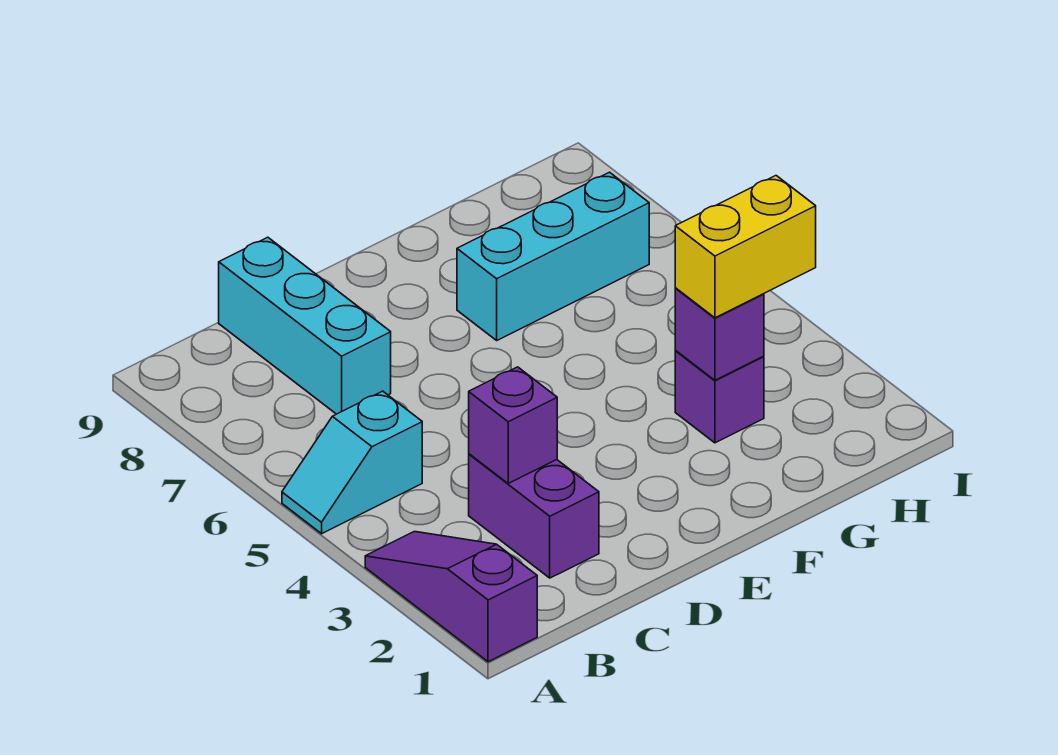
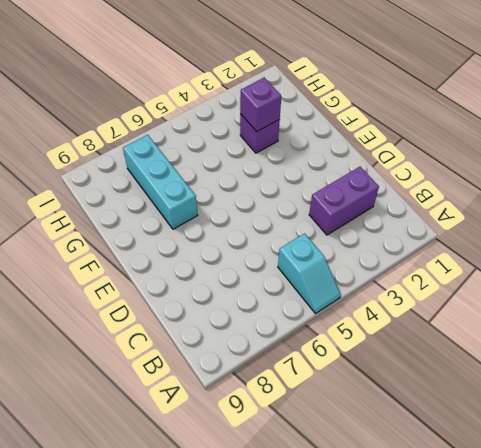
none -> purple 1x3 slope [365,531,537,662]
none -> cyan 1x3 brick [219,237,391,414]

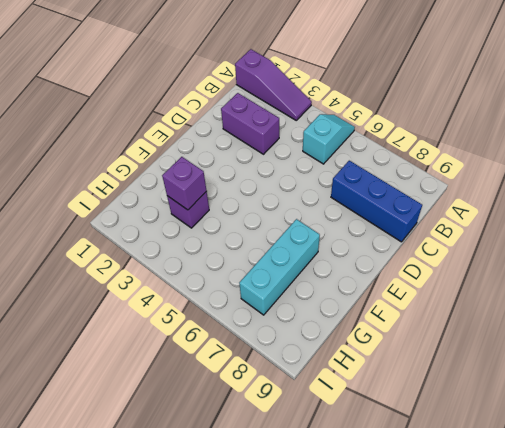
blue 1x3 brick [331,161,422,242] -> cyan 1x3 brick [219,237,391,414]
none -> purple 1x1 brick [469,367,557,483]
none -> yellow 1x2 brick [675,176,816,318]

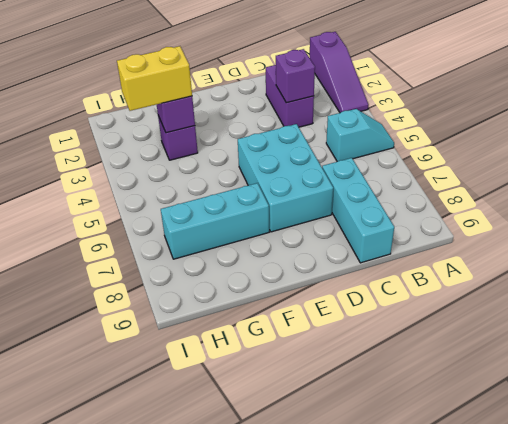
cyan 2x3 brick [238,124,333,232] -> none

